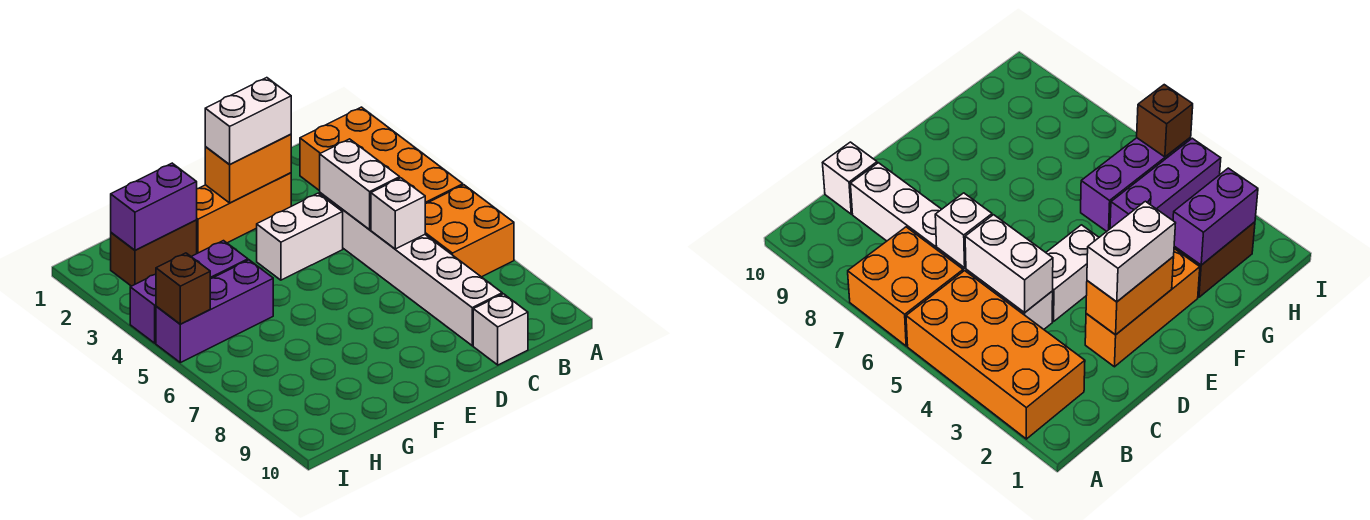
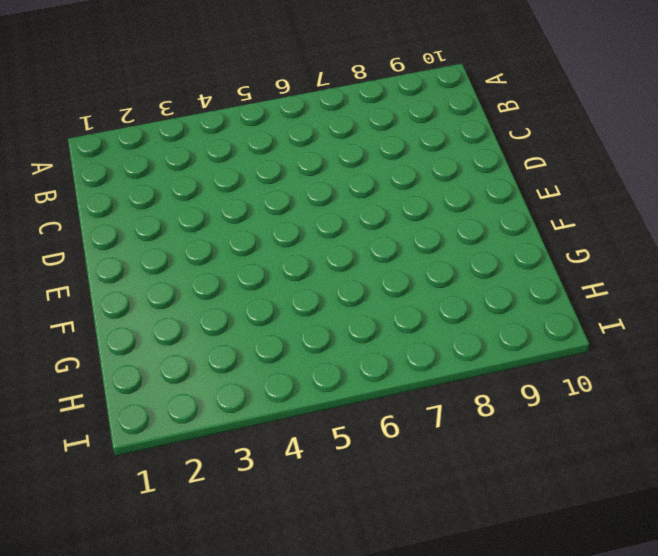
none -> orange 2x4 brick [300,107,463,204]
none -> orange 2x2 brick [425,185,514,277]
none -> white 1x6 brick [320,193,502,346]

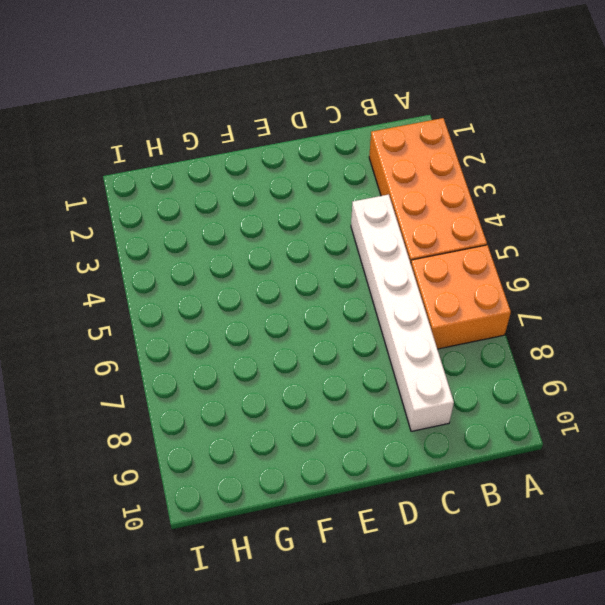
none -> white 1x1 brick [473,294,528,365]
none -> orange 1x3 brick [197,173,291,253]
none -> white 1x2 brick [257,193,343,280]

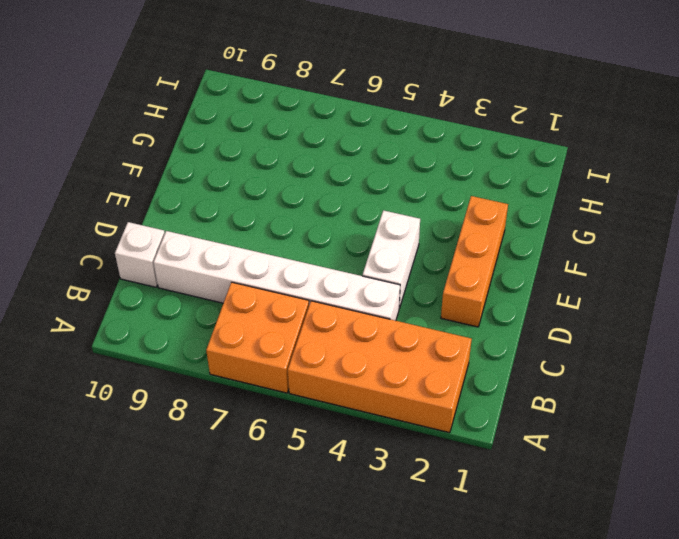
none -> brown 1x2 brick [111,220,197,286]
none -> purple 1x3 brick [130,241,248,343]
none -> purple 1x3 brick [156,260,273,363]

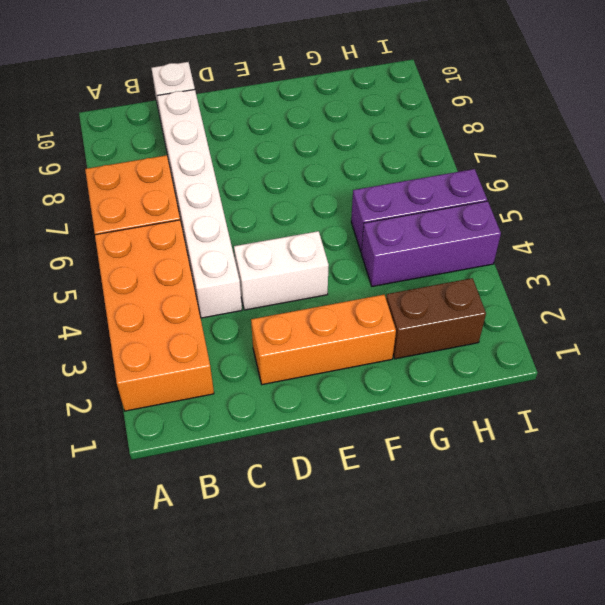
none -> white 1x2 brick [320,139,400,229]
none -> white 1x1 brick [371,178,425,249]
none -> orange 1x2 brick [205,134,291,203]

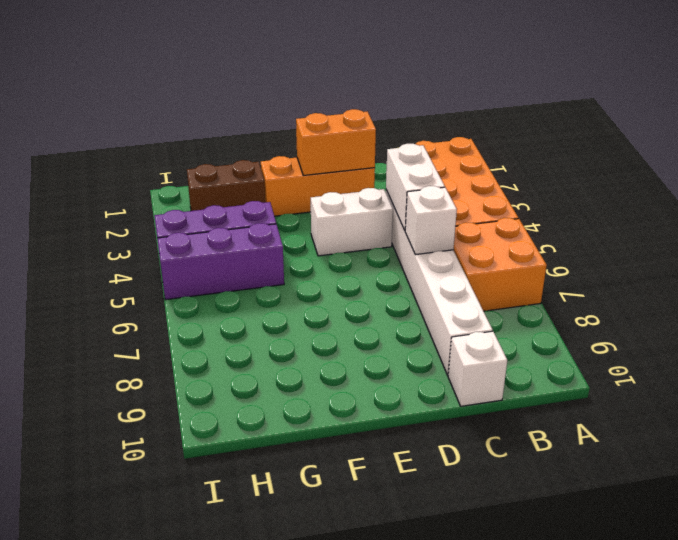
none -> purple 1x2 brick [111,163,197,250]
none -> brown 1x1 brick [156,253,210,324]
none -> white 1x2 brick [205,78,291,165]

